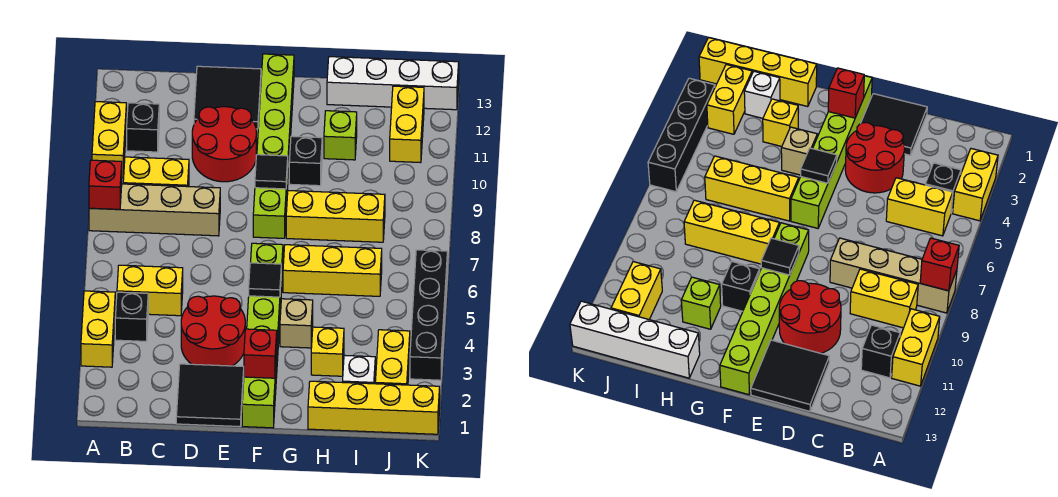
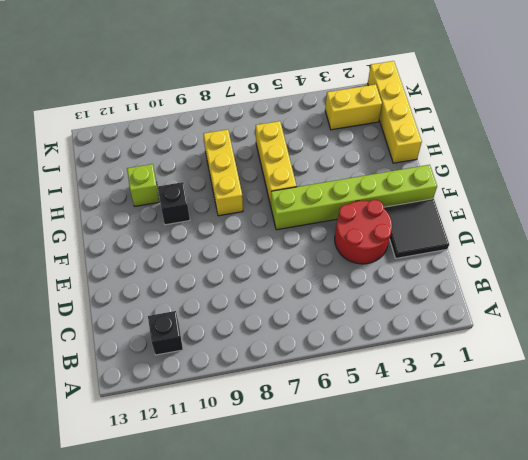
none -> yellow 1x2 brick [81,291,115,367]
none -> tan 1x4 brick [89,184,220,236]
none -> yellow 1x2 brick [92,102,126,178]

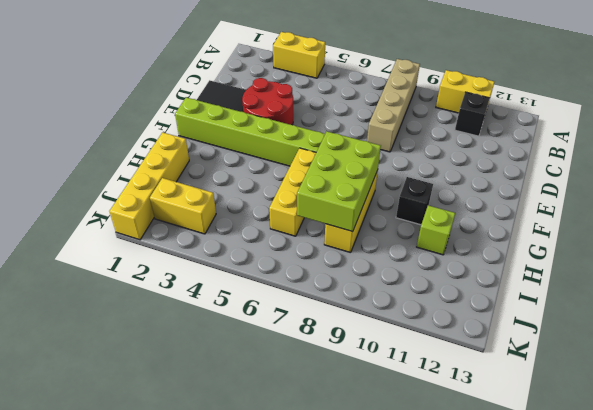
lime 2x3 brick [297,131,381,232] -> none
none -> black 1x1 brick [115,292,148,341]
none -> yellow 1x2 brick [117,265,183,316]
none -> yellow 1x2 brick [123,157,189,187]

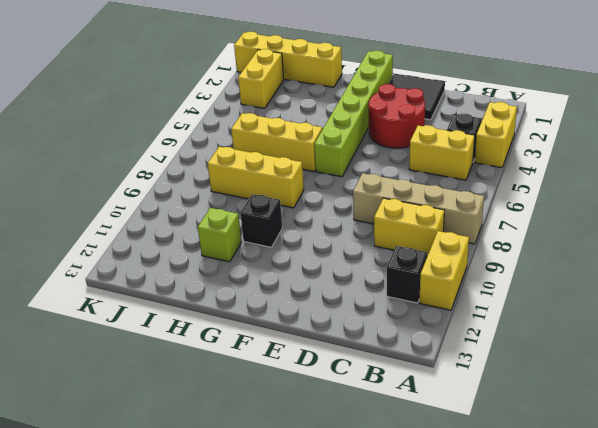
none -> red 2x2 round brick [192,107,256,182]
none -> black 2x2 tile [194,66,261,129]
none -> lime 1x6 brick [253,54,294,238]

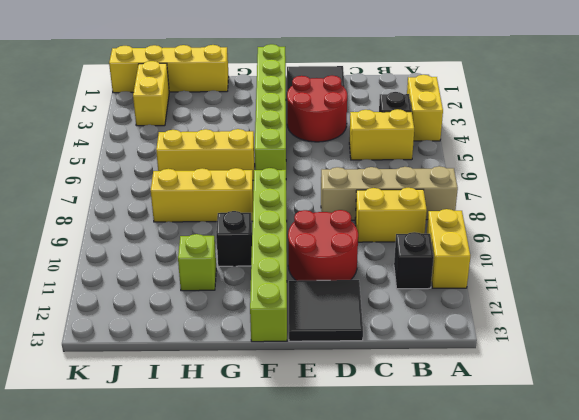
none -> tan 1x1 brick [280,299,313,348]
none -> yellow 1x1 brick [311,327,344,376]
none -> white 1x4 brick [327,57,459,110]

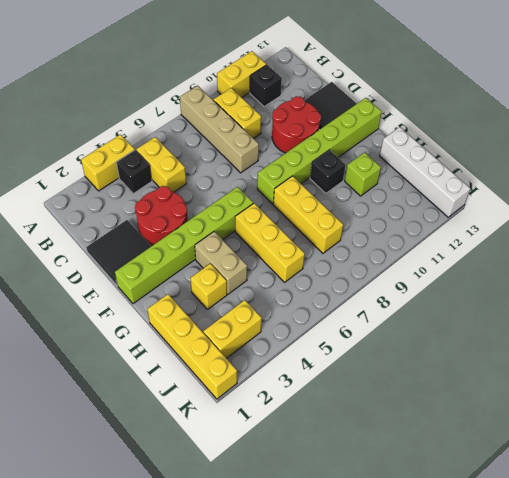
tan 1x2 brick [195,232,247,294] -> tan 1x1 brick [280,299,313,348]
none -> white 1x1 brick [343,355,375,384]
none -> yellow 1x2 brick [390,86,424,163]
none -> black 1x4 brick [410,250,448,380]

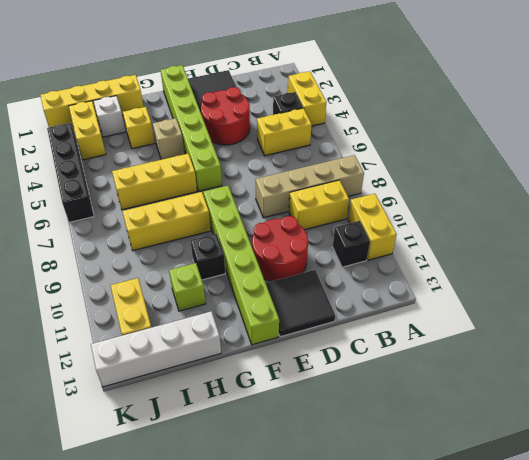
none -> red 1x1 brick [89,160,122,209]
none -> red 1x1 brick [244,329,277,378]
none -> black 1x1 tile [249,263,281,297]

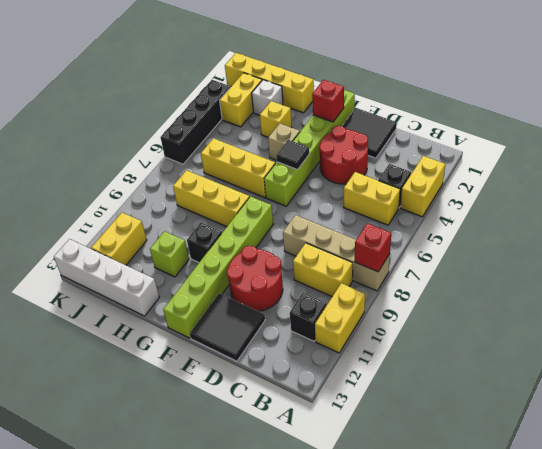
none -> black 1x1 tile [255,155,288,189]

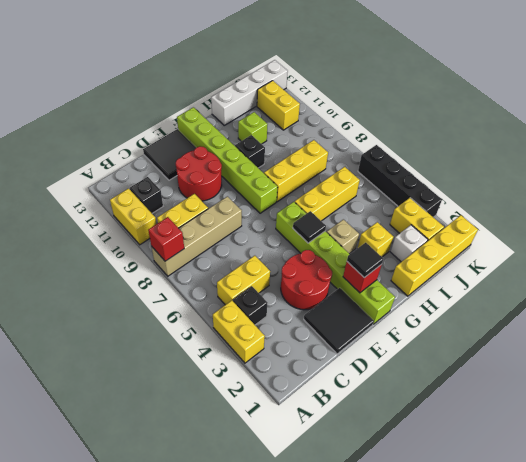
black 1x1 tile [347,243,383,278] -> black 1x1 tile moved to [255,155,288,189]

